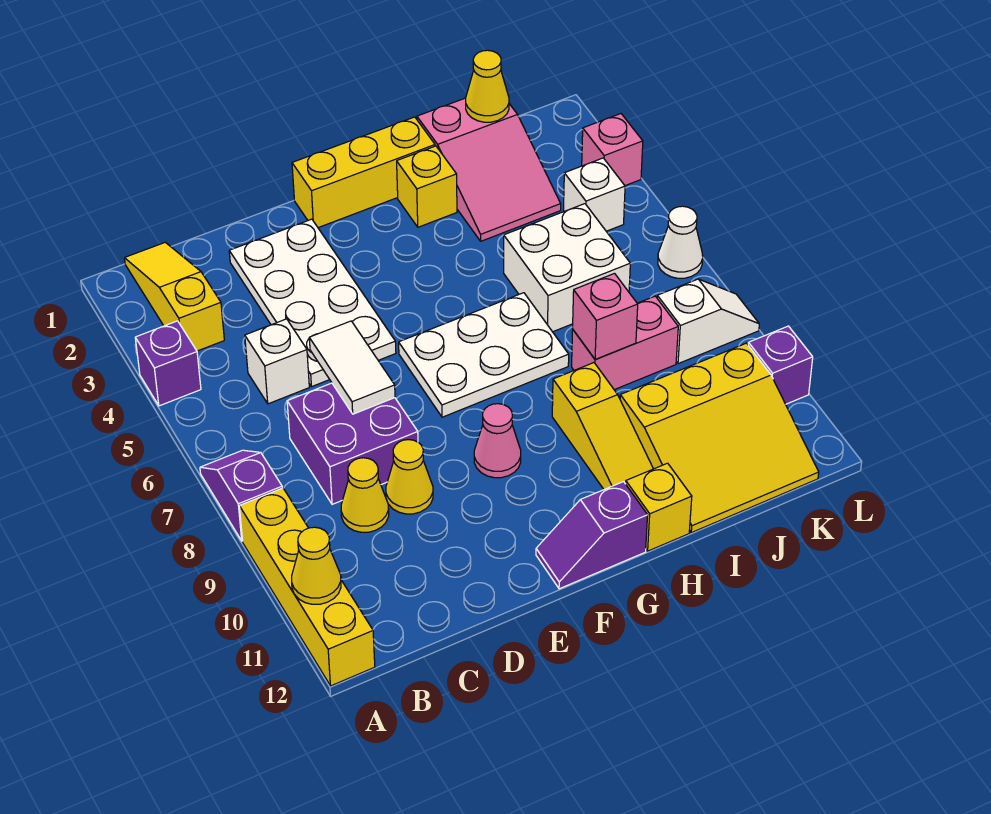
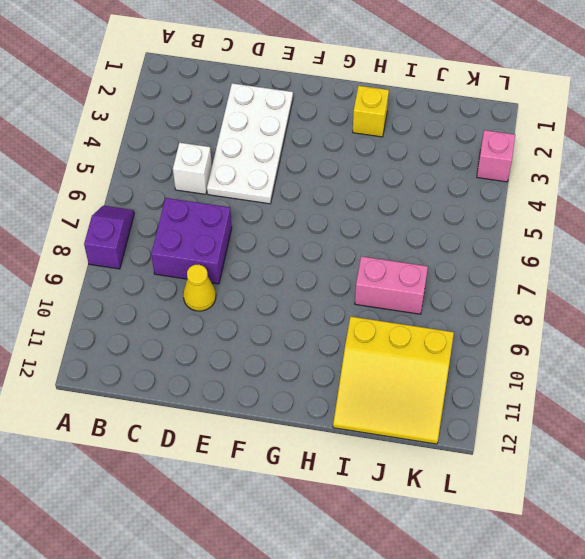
none -> purple 1x1 brick [135,321,201,406]
none -> yellow 1x4 brick [239,488,375,686]
none -> yellow 1x3 slope [125,242,224,351]

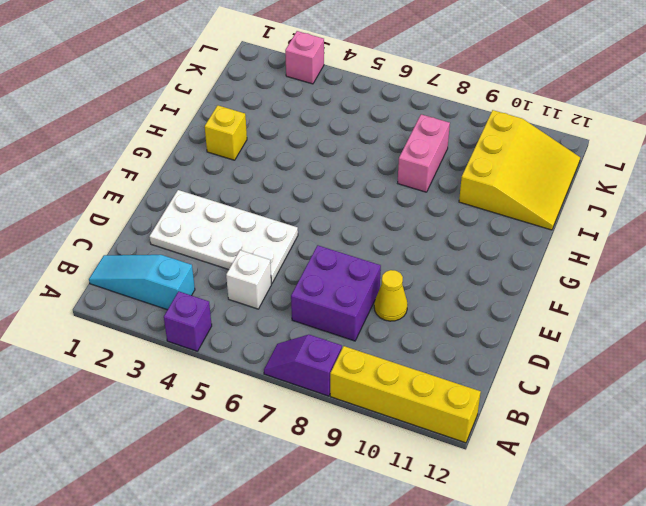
cyan 1x3 slope [89,255,195,310] -> yellow 1x3 slope [125,242,224,351]
none -> yellow 1x1 cone [341,458,389,532]
none -> yellow 1x3 brick [292,117,435,228]
none -> white 2x3 plate [399,293,569,417]

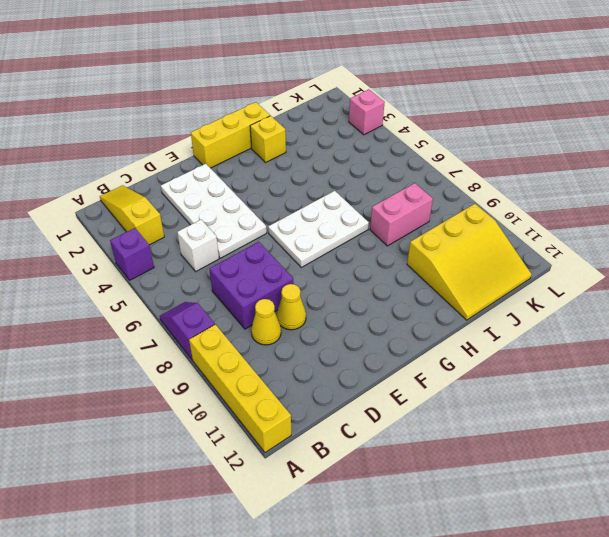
none -> pink 1x1 cone [474,404,521,478]
none -> purple 1x2 slope [536,482,648,589]
none -> yellow 1x3 slope [552,363,653,489]

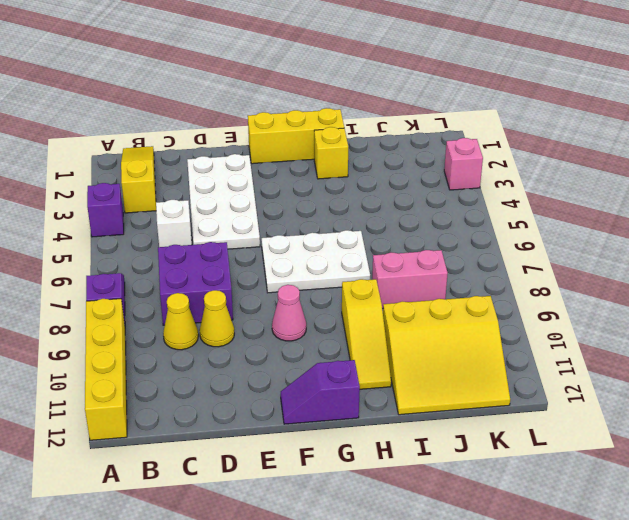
none -> yellow 1x1 brick [626,463,692,551]
none -> pink 2x3 slope [417,98,561,241]
none -> white 2x2 brick [504,204,630,332]

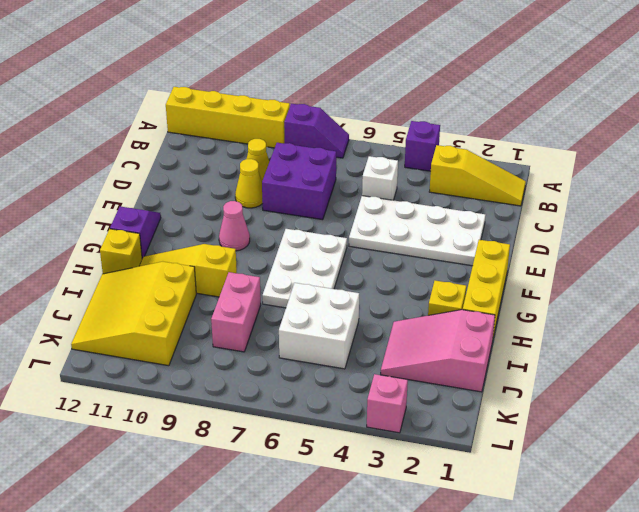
none -> white 1x1 brick [564,158,625,231]
none -> white 1x2 slope [657,279,759,364]
none -> white 1x1 cone [658,206,703,278]

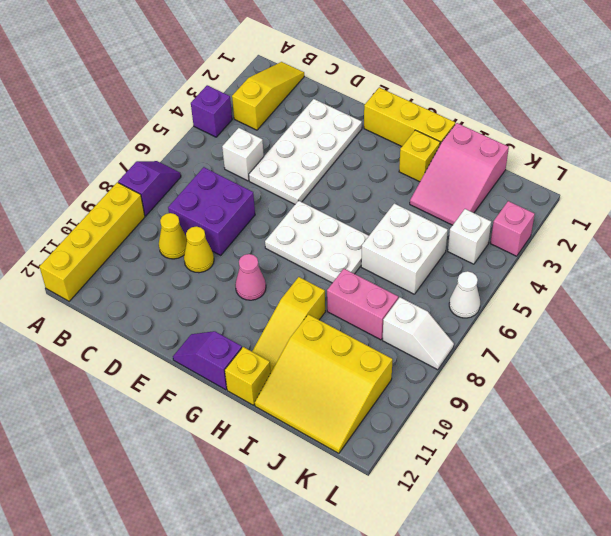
none -> purple 1x1 brick [748,326,813,404]
none -> yellow 1x1 cone [292,527,341,604]
none -> white 1x2 tile [309,321,395,414]

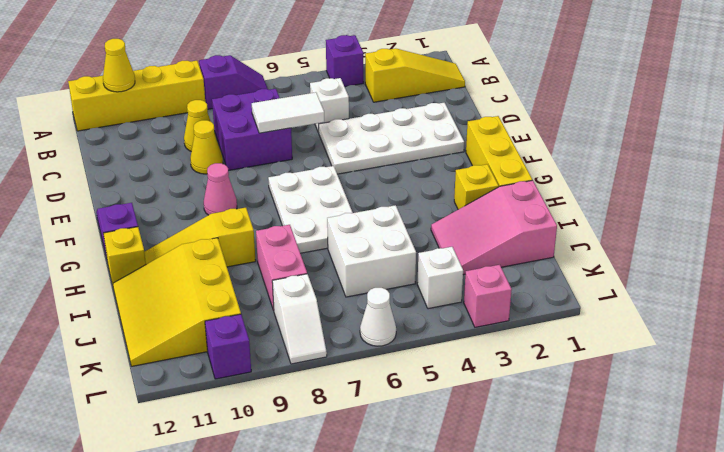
none -> pink 1x1 brick [573,274,638,359]
none -> yellow 1x1 cone [466,50,509,122]

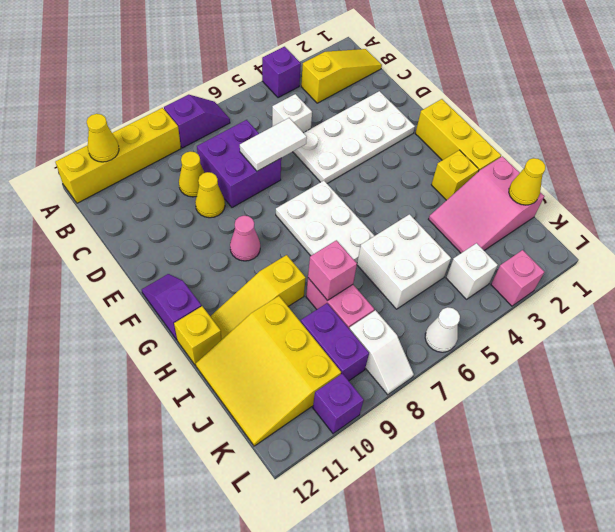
purple 1x2 brick [301,303,369,381] -> none

